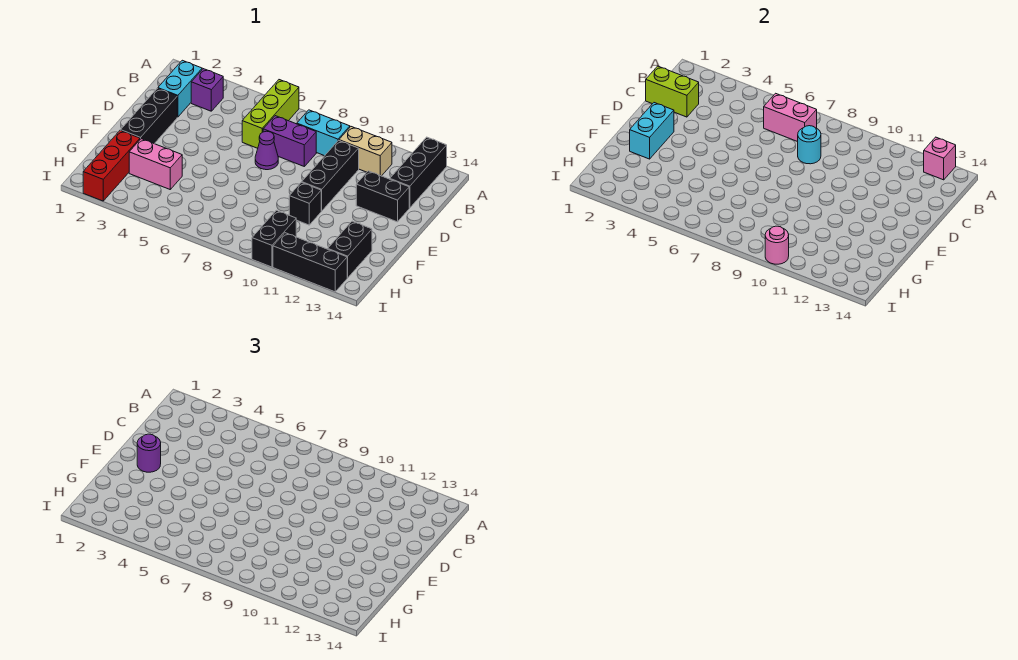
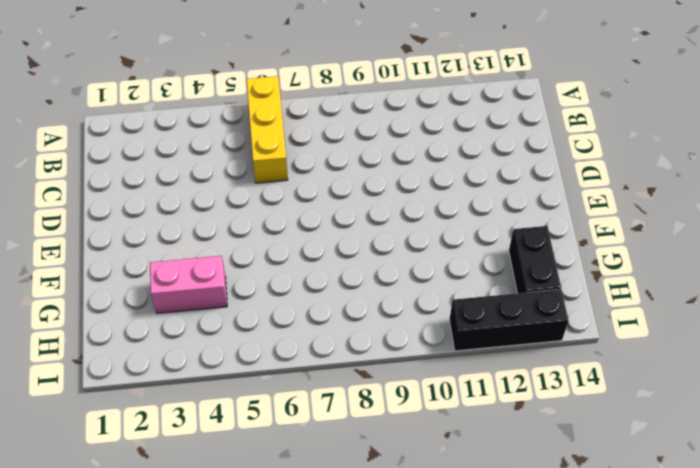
yellow 1x3 brick [246,76,288,183] -> lime 1x3 brick [242,80,299,148]
none -> black 1x3 brick [390,137,447,208]
none -> cyan 1x2 brick [158,60,202,117]
none -> purple 1x1 brick [191,69,223,111]

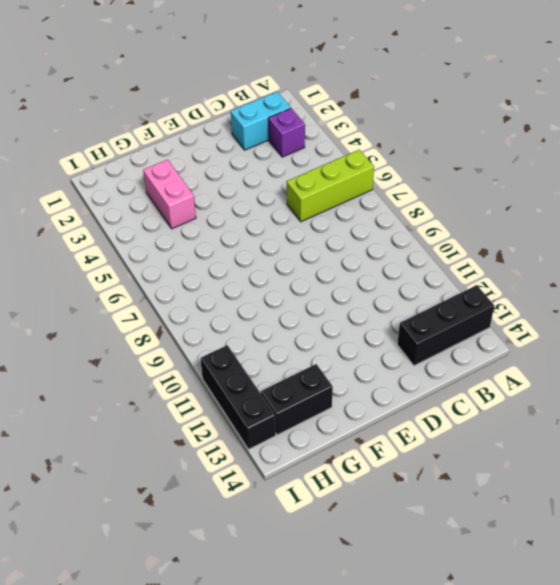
none -> cyan 1x2 brick [297,110,350,156]
none -> tan 1x2 brick [339,127,392,176]
none -> purple 1x2 brick [263,116,316,166]

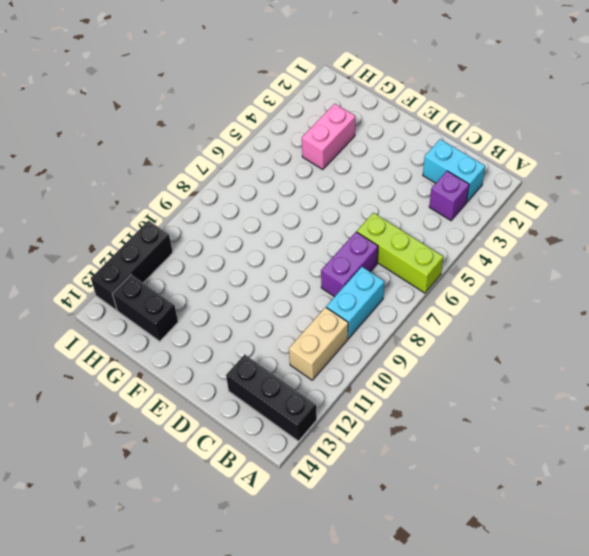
none -> black 1x3 brick [302,140,359,211]
none -> black 1x3 brick [121,88,177,144]
none -> purple 1x1 cone [255,131,278,170]

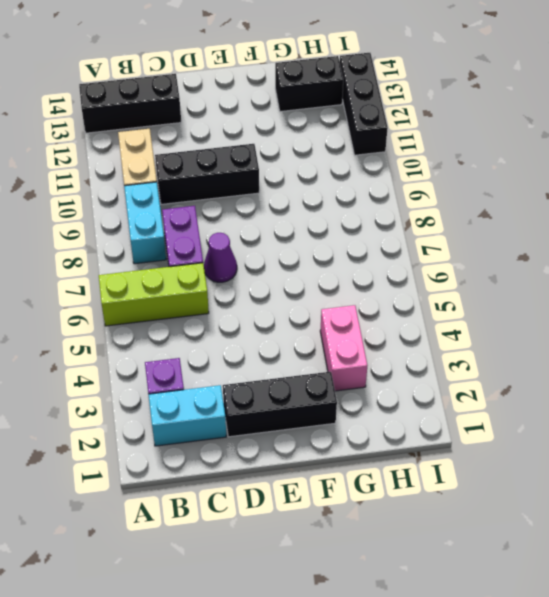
none -> black 1x2 brick [356,171,409,222]
none -> black 1x1 brick [289,182,321,225]
none -> red 1x3 brick [83,130,140,201]

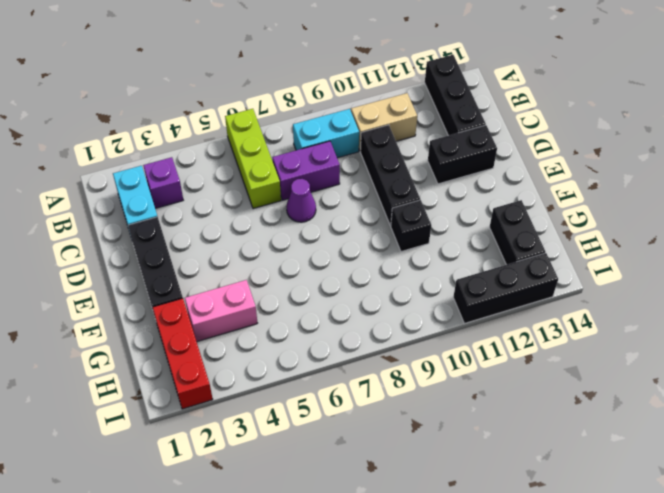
none -> black 1x2 brick [252,210,296,267]
none -> pink 1x1 brick [924,137,956,180]
none -> pink 1x2 brick [764,93,817,142]

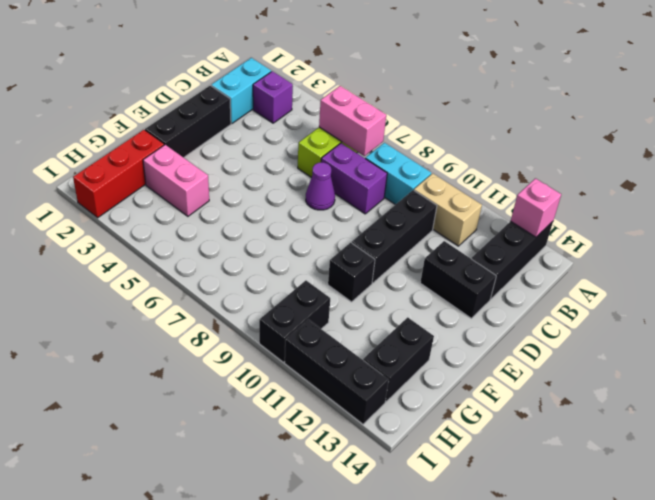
none -> lime 1x2 brick [646,66,699,117]
none -> cyan 1x1 round brick [798,126,821,164]
none -> cyan 1x2 brick [630,103,674,159]

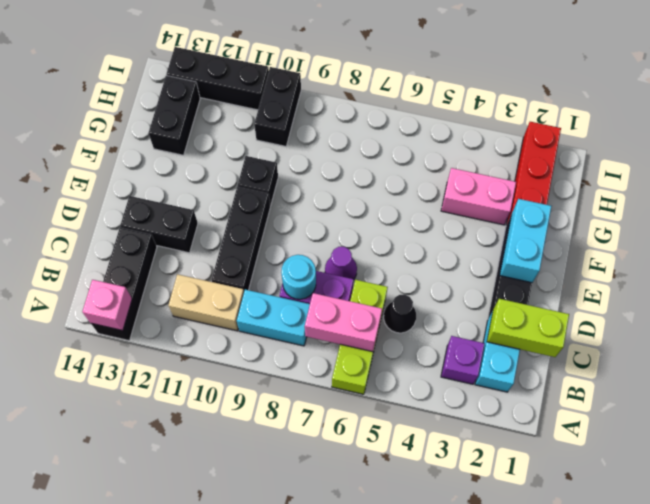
black 1x1 cone [384,295,416,333] -> none
none -> pink 1x1 round brick [765,226,789,264]
none -> purple 1x1 round brick [137,434,161,472]

